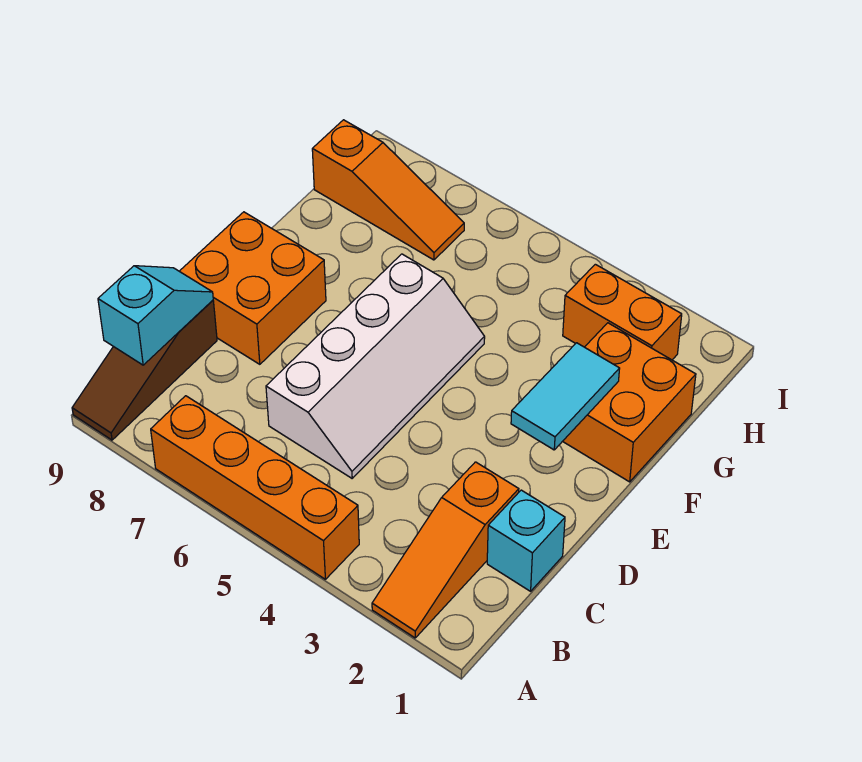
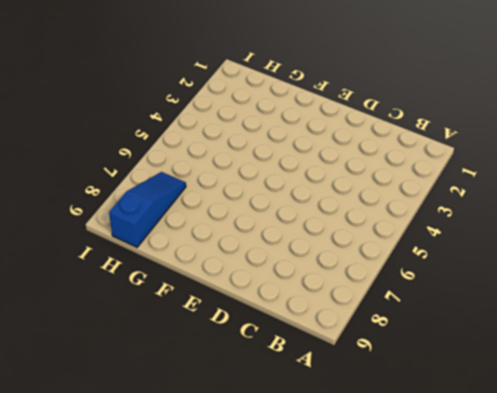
blue 1x3 slope [109,172,186,247] -> orange 1x3 slope [312,120,464,260]
none -> orange 1x3 slope [372,462,519,638]
none -> orange 1x4 brick [151,396,359,579]

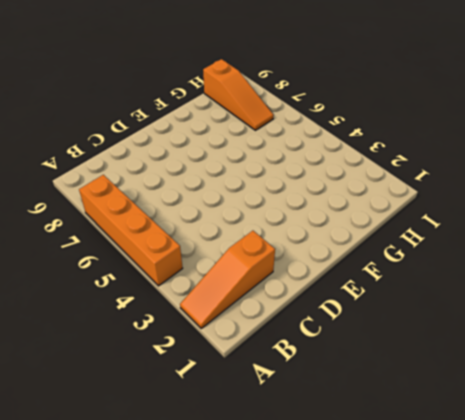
none -> brown 1x3 slope [72,300,217,440]
none -> cyan 1x1 brick [487,490,565,591]

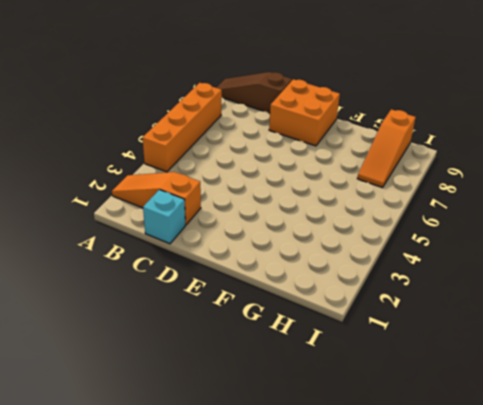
none -> white 2x4 slope [266,254,485,478]
none -> orange 2x2 brick [563,323,696,482]

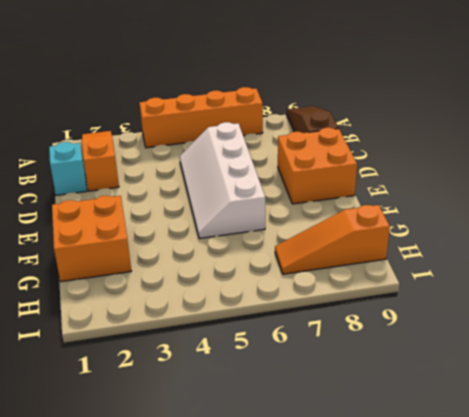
none -> orange 1x2 brick [563,264,682,360]
none -> cyan 1x2 slope [98,266,213,365]

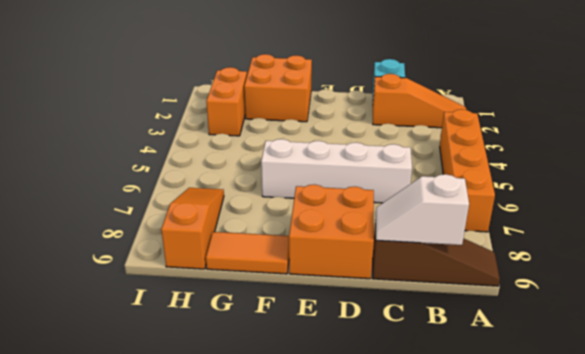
white 1x2 slope [376,174,469,245] -> cyan 1x2 slope [98,266,213,365]
orange 1x2 tile [206,232,289,274] -> none
none -> cyan 1x2 tile [511,343,620,450]

